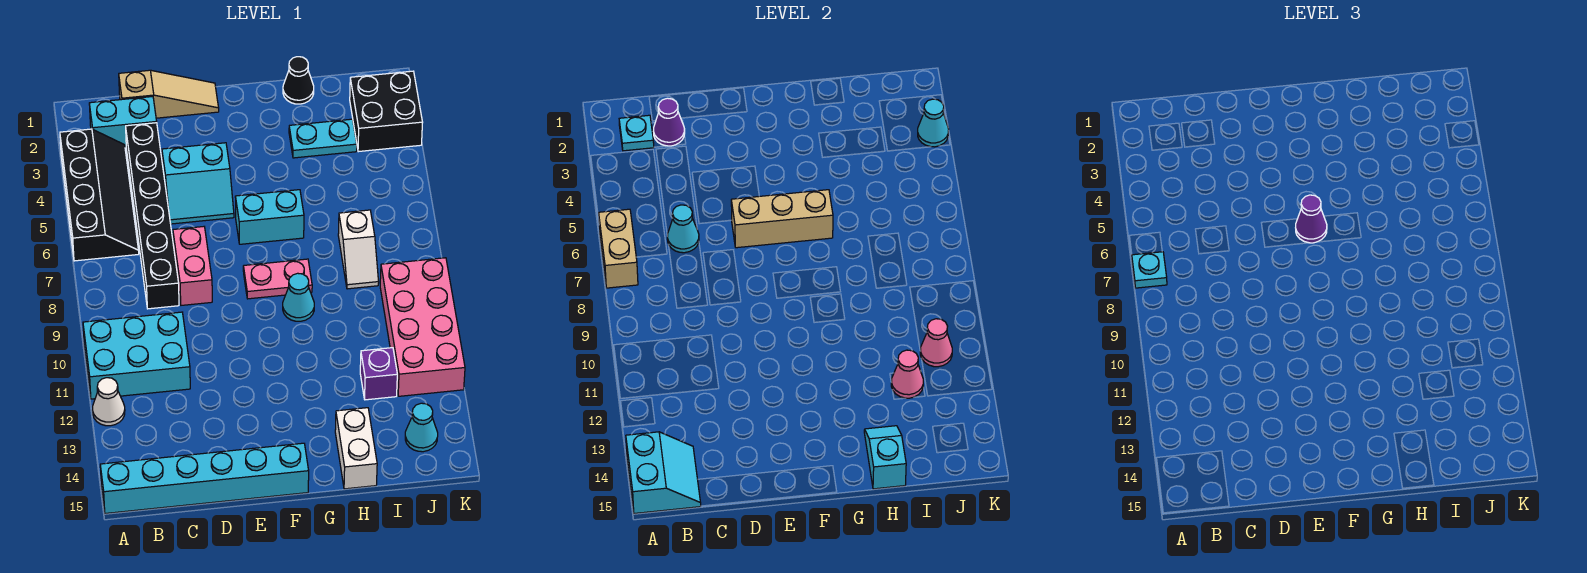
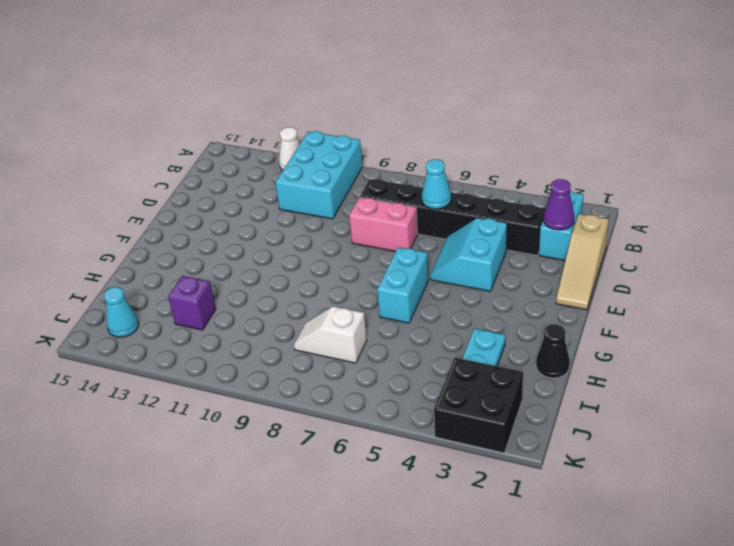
none -> black 2x4 slope [60,129,139,261]
none -> cyan 1x6 brick [100,443,309,514]
none -> pink 1x2 plate [243,259,312,299]
none -> cyan 1x1 cone [283,273,314,321]

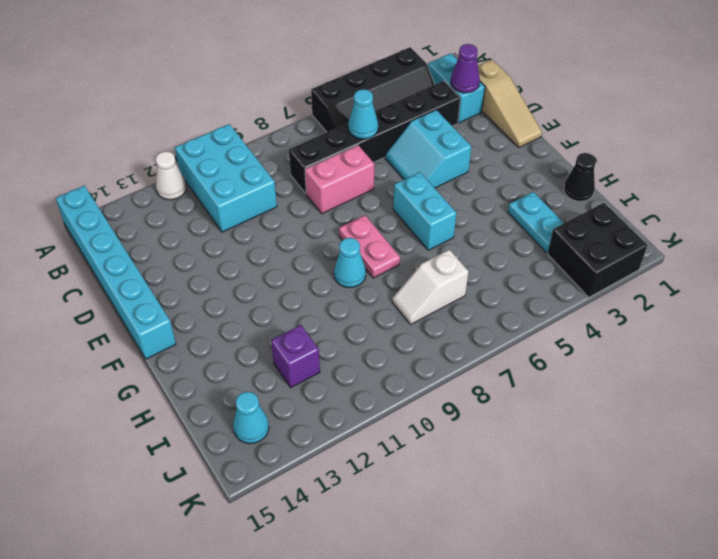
none -> white 1x2 brick [335,408,377,489]
none -> pink 2x4 brick [380,258,465,396]
none -> tan 1x2 brick [599,209,638,288]
none -> cyan 2x2 slope [626,432,701,514]

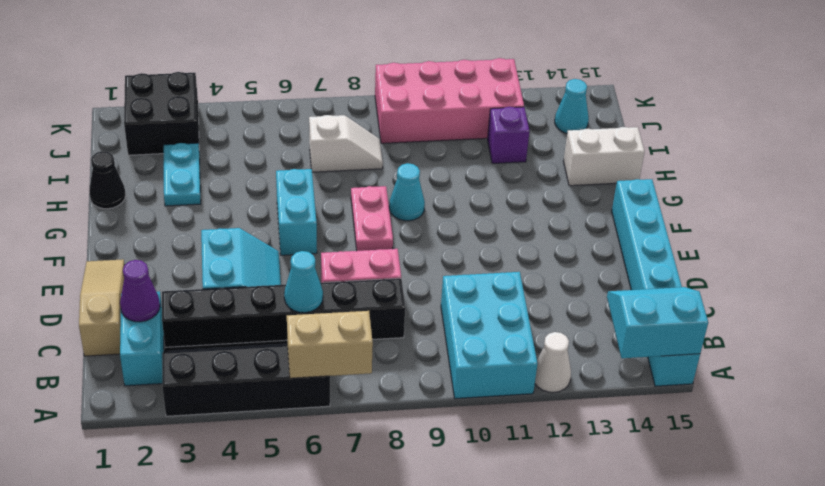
none -> cyan 1x1 plate [619,115,654,151]
none -> tan 1x3 brick [731,190,833,248]
none -> cyan 1x2 slope [864,426,906,489]
none -> pink 1x1 cone [891,350,923,398]

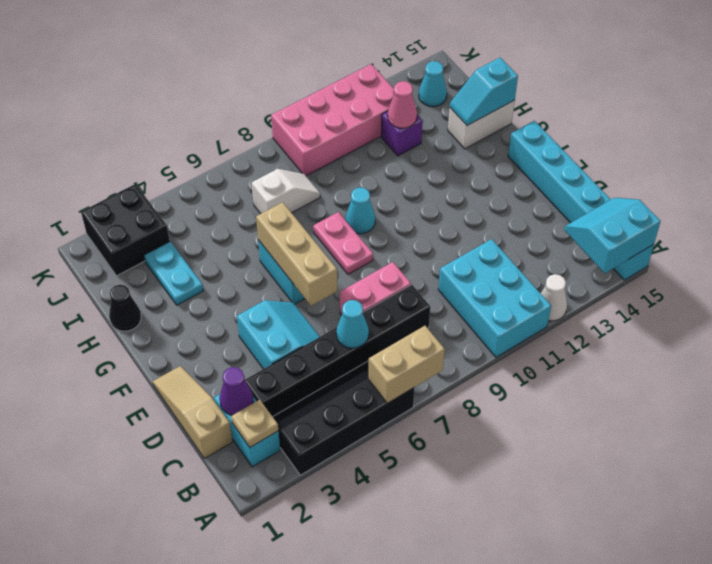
tan 1x1 plate [231,400,278,447] -> cyan 1x1 plate [619,115,654,151]
none -> pink 1x1 cone [920,319,952,367]
none -> cyan 1x1 cone [918,99,949,147]
none -> cyan 1x1 plate [1132,252,1167,288]
none -> purple 1x1 cone [1296,195,1327,243]

